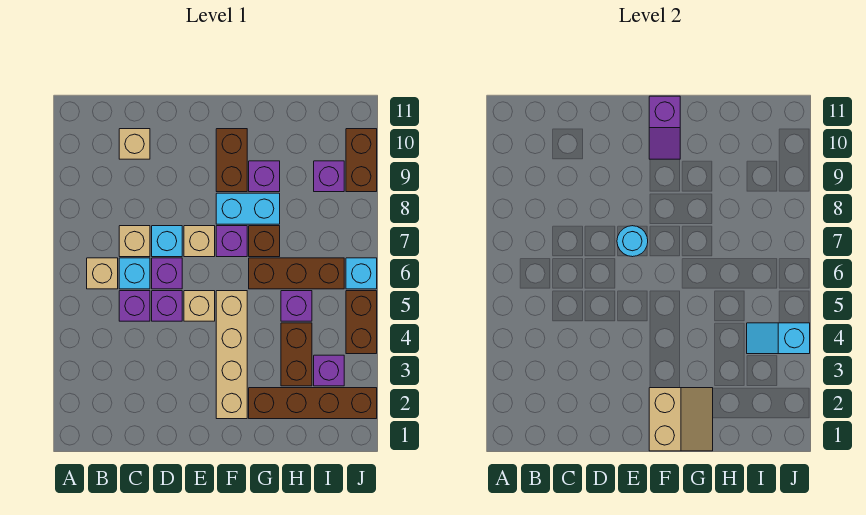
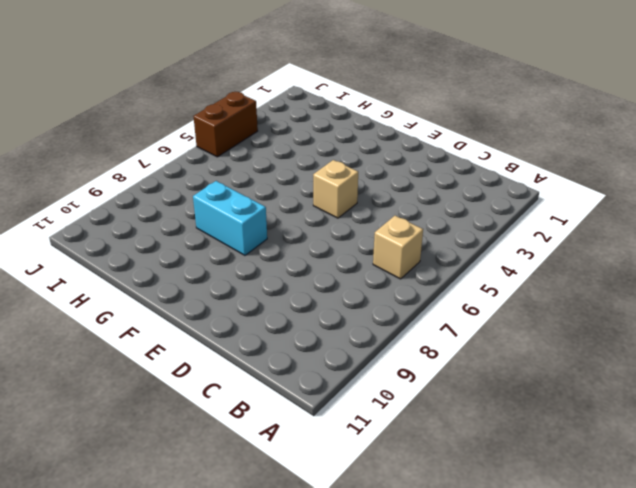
none -> purple 1x1 brick [119,291,150,321]
none -> cyan 1x1 brick [119,258,150,289]
none -> tan 1x1 brick [119,226,150,257]

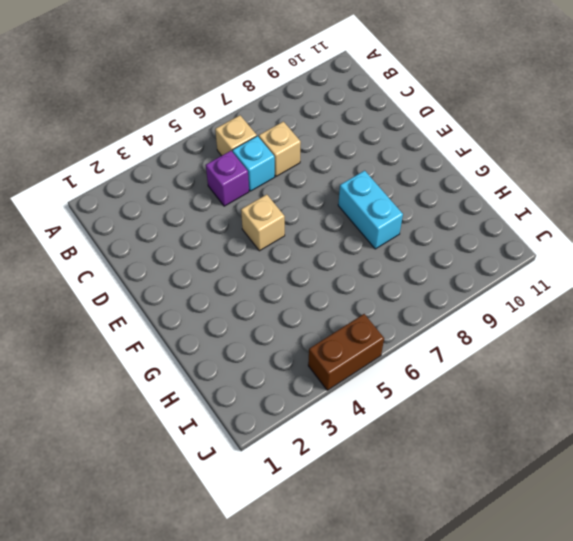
none -> tan 1x1 brick [119,129,150,159]
none -> purple 1x1 brick [152,291,182,321]
none -> purple 1x1 brick [152,258,182,289]

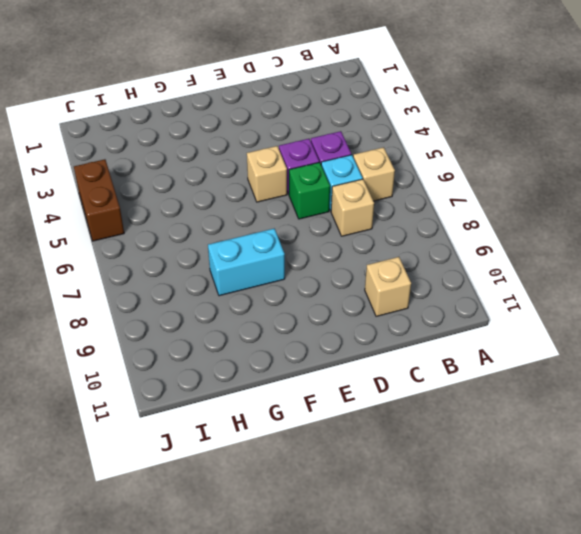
green 1x1 brick [289,162,330,219] -> purple 1x1 brick [152,258,182,289]
none -> cyan 1x1 brick [152,226,182,257]
none -> tan 1x1 brick [184,226,215,257]
none -> tan 1x4 brick [216,291,247,419]

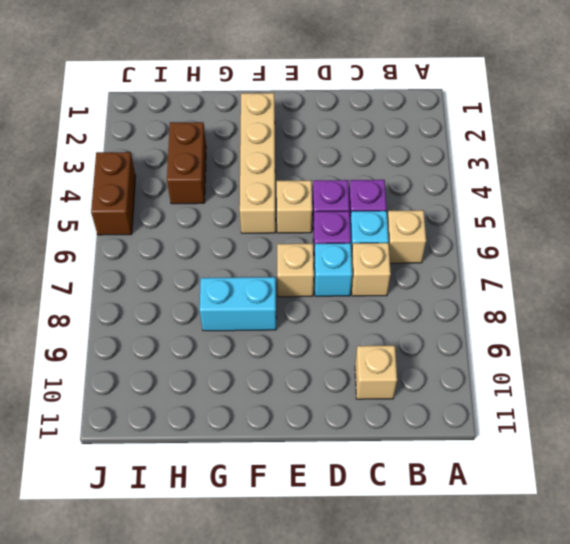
none -> purple 1x1 brick [216,226,247,257]
none -> brown 1x2 brick [216,129,247,192]
none -> brown 1x4 brick [249,388,377,419]

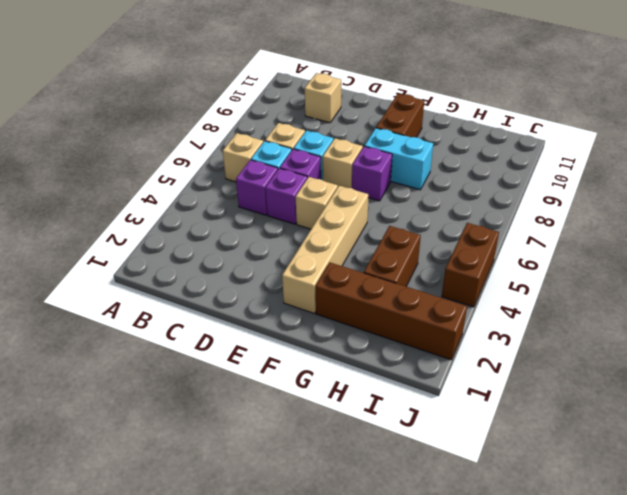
none -> brown 1x3 brick [249,258,344,289]
none -> brown 1x1 brick [249,226,280,257]
none -> purple 1x1 brick [249,161,280,192]

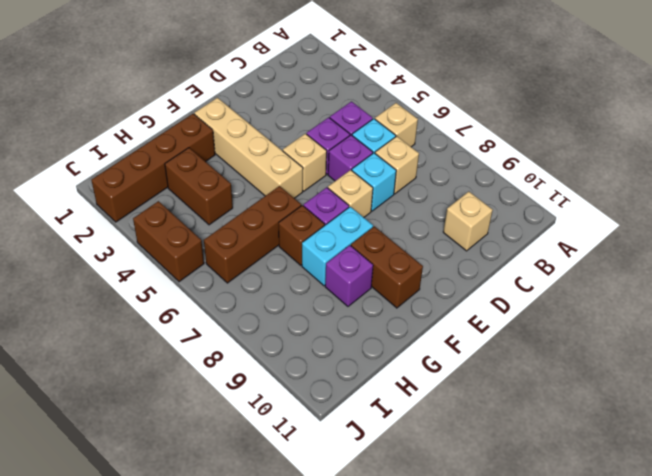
none -> purple 1x1 brick [281,291,312,321]
none -> purple 1x1 brick [314,355,344,386]
none -> purple 1x1 brick [314,161,344,192]

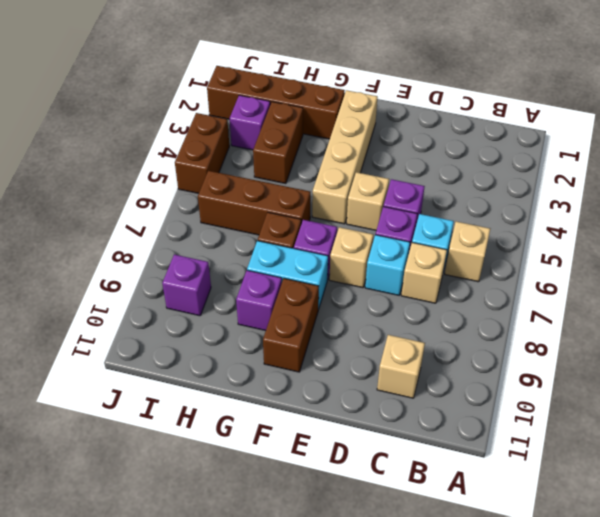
none -> purple 1x1 brick [119,291,150,321]
none -> purple 1x1 brick [281,291,312,321]
none -> cyan 1x1 brick [346,258,377,289]

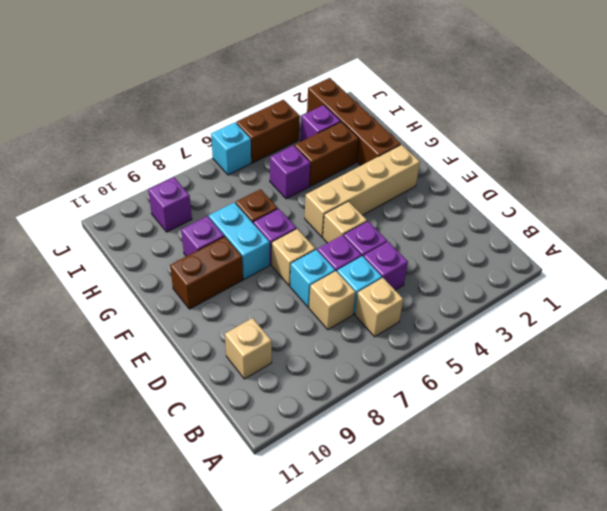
none -> brown 1x3 brick [249,258,344,289]
none -> brown 1x2 brick [346,129,377,192]
none -> cyan 1x1 round brick [617,226,648,257]

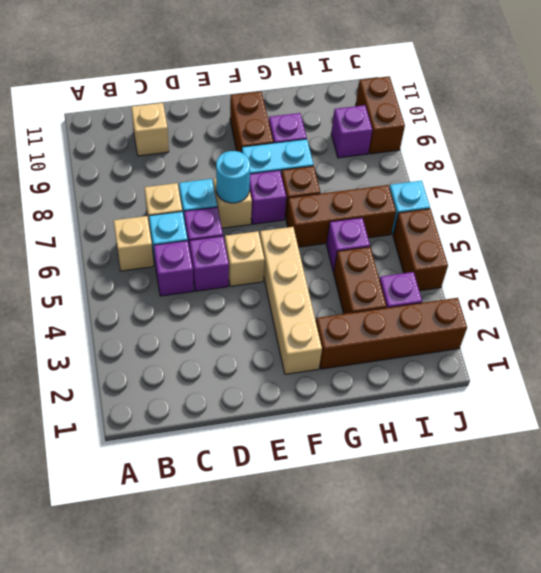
none -> tan 2x2 slope [649,388,713,451]
none -> purple 1x2 slope [649,96,680,159]
none -> cyan 1x2 slope [747,323,810,354]

